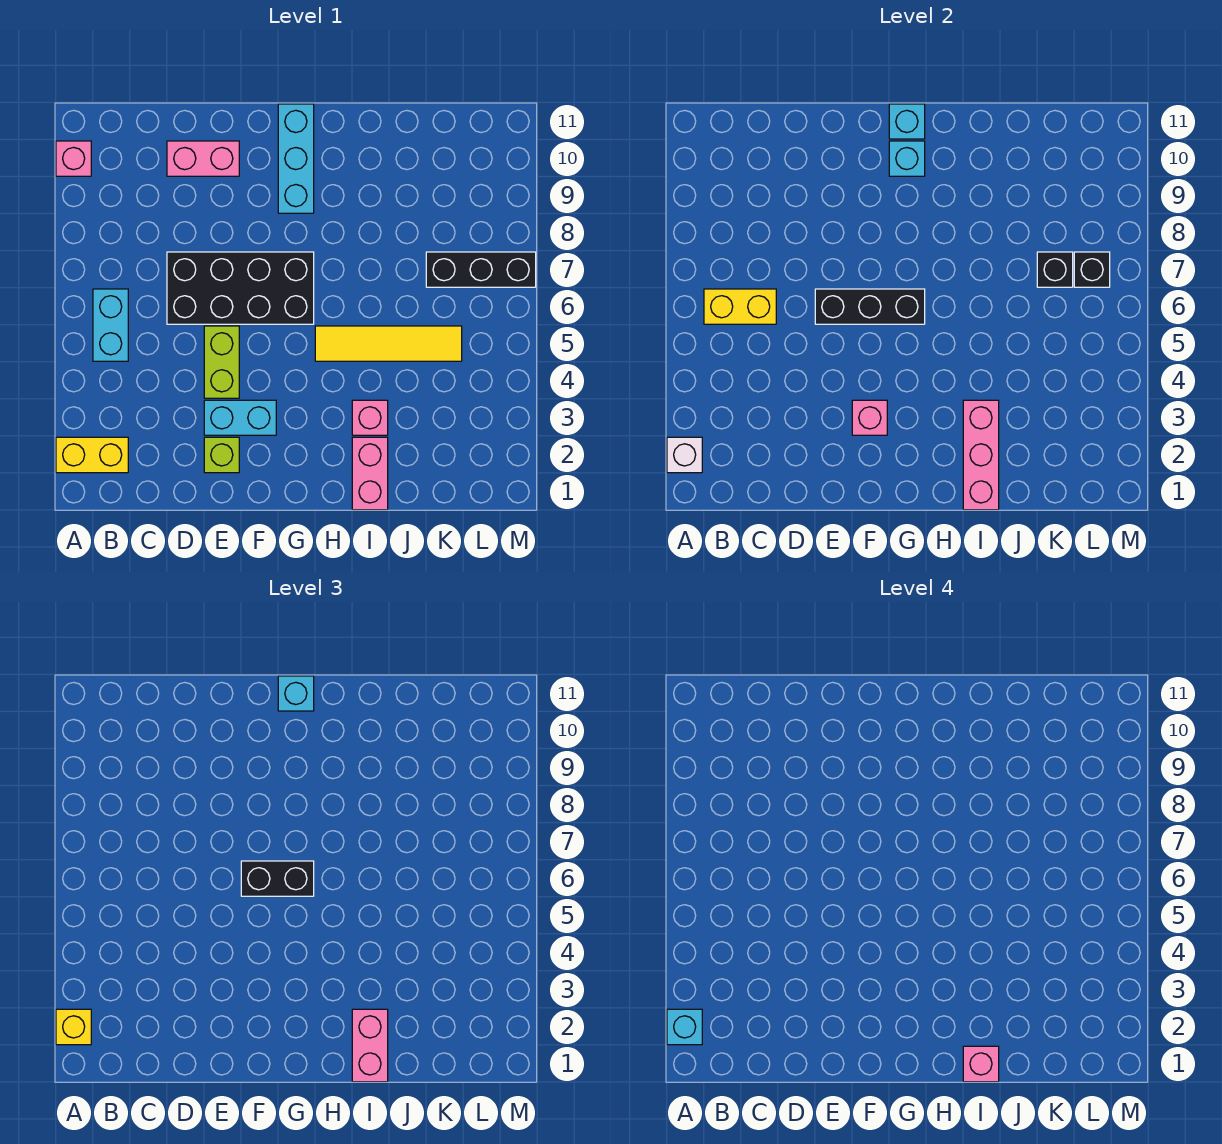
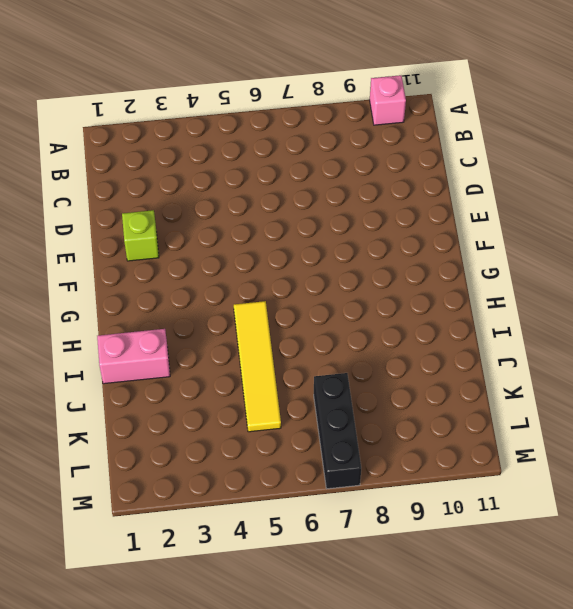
none -> yellow 1x2 brick [56,437,128,473]
none -> cyan 1x2 brick [93,289,128,361]
none -> black 2x4 brick [167,252,314,324]

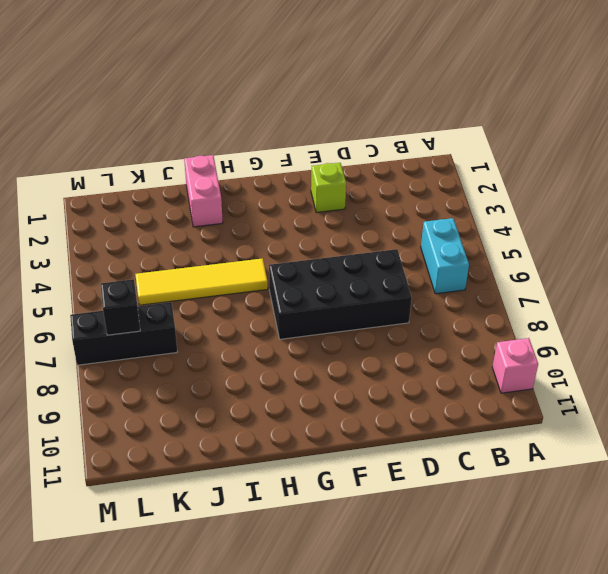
none -> yellow 1x2 brick [56,437,128,473]
none -> pink 1x2 brick [167,141,239,176]
none -> cyan 1x2 brick [204,400,276,435]

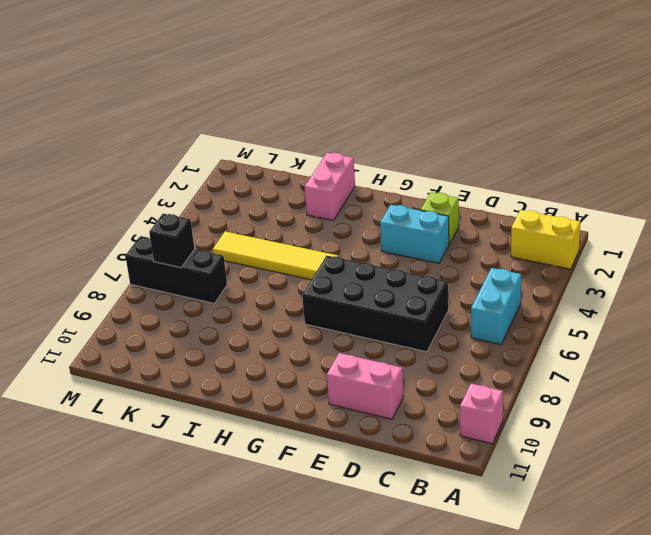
none -> lime 1x2 brick [204,326,239,398]
none -> cyan 1x3 brick [278,104,314,213]
none -> pink 1x1 brick [352,400,388,435]

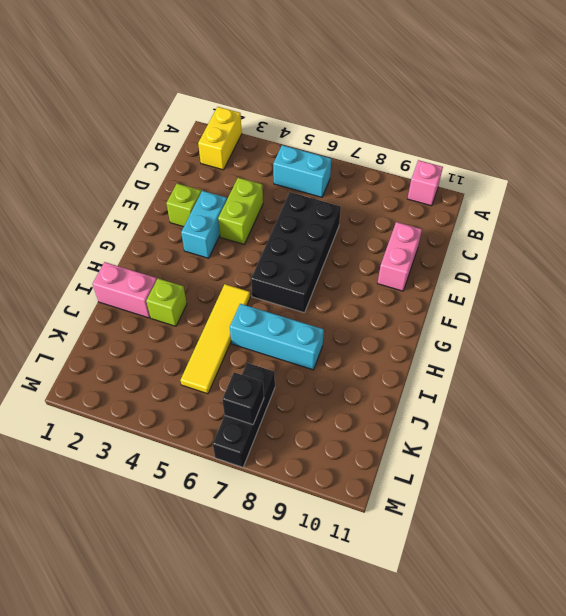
lime 1x2 brick [218,178,263,244] -> lime 1x2 brick turned to [204,326,239,398]
lime 1x1 brick [146,279,187,326] -> pink 1x1 brick [352,400,388,435]
cyan 1x3 brick [230,304,324,370] -> cyan 1x3 brick moved to [278,104,314,213]
none -> white 1x1 brick [667,437,702,473]
none -> yellow 1x2 brick [704,289,776,324]
none -> black 1x3 brick [815,289,925,324]

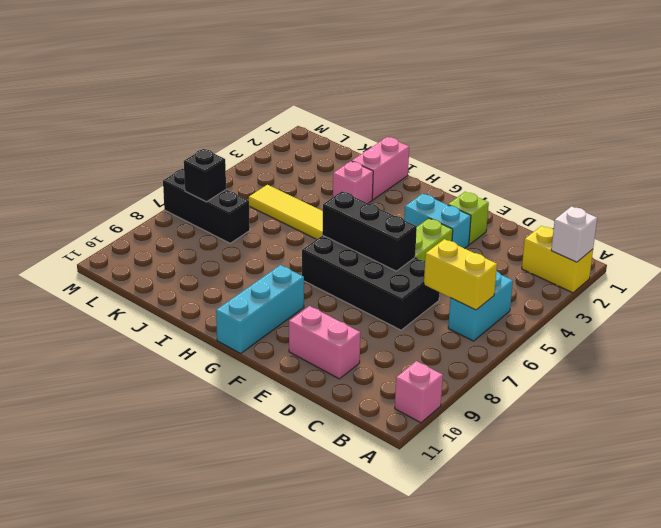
none -> pink 1x1 brick [852,400,887,435]
none -> cyan 1x1 brick [889,141,925,176]
none -> cyan 1x1 brick [889,104,925,139]

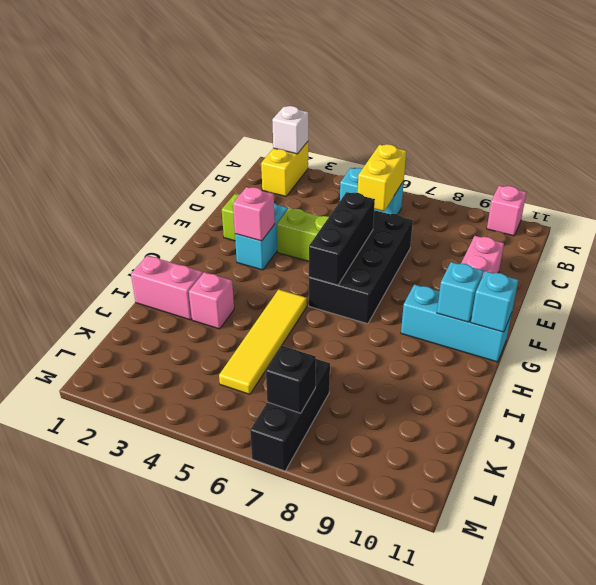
none -> pink 1x3 brick [963,400,999,510]
none -> black 1x1 brick [1037,252,1073,287]
none -> yellow 1x1 brick [56,1009,91,1045]

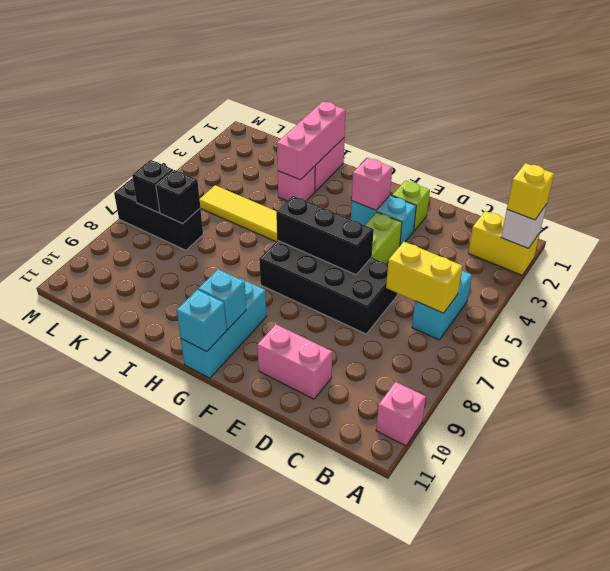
none -> black 1x2 brick [241,861,314,896]
none -> cyan 1x1 brick [278,676,314,711]
none -> pink 1x2 brick [352,1009,388,1082]

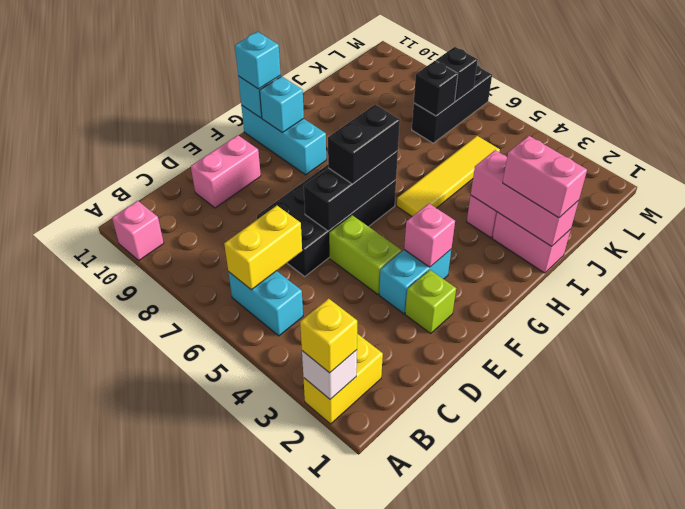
none -> cyan 1x1 brick [667,1009,702,1045]
none -> pink 1x1 brick [963,1046,999,1082]

